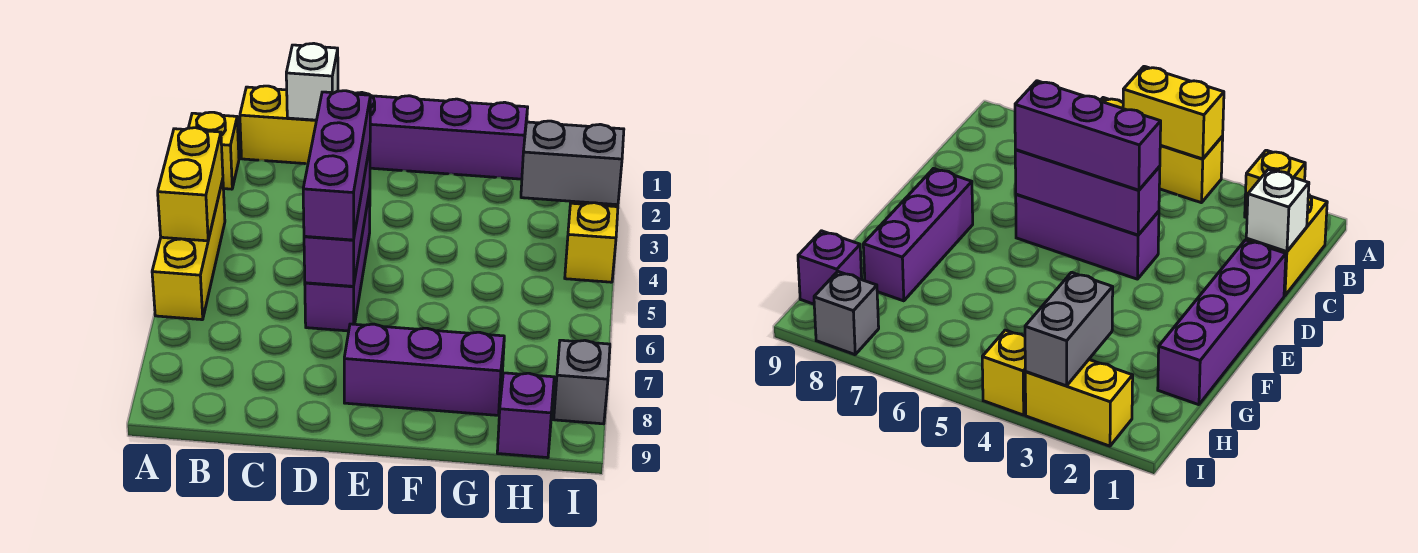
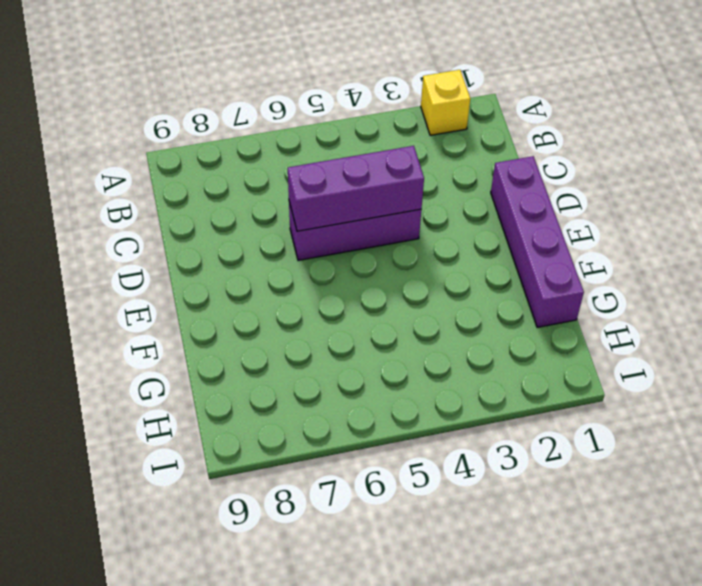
none -> yellow 1x3 brick [152,180,225,320]
none -> yellow 1x2 brick [240,86,317,164]
none -> purple 1x3 brick [344,324,504,415]

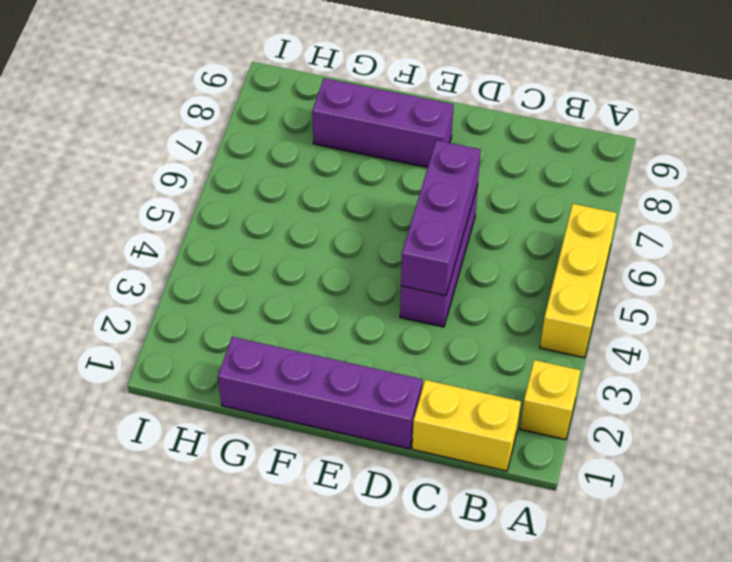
none -> purple 1x1 brick [497,373,554,458]
none -> yellow 1x2 brick [1025,360,1133,446]
none -> yellow 1x1 brick [565,203,618,282]

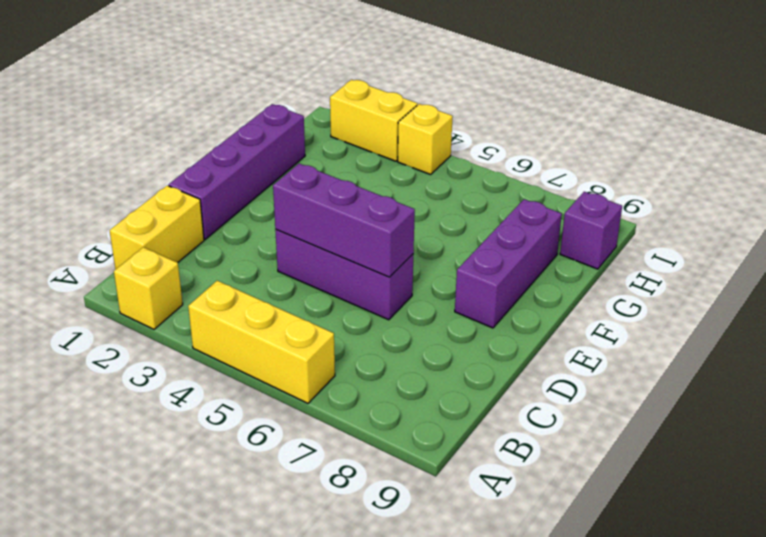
none -> grey 1x1 brick [554,340,610,424]
none -> yellow 1x2 brick [158,128,223,241]
none -> white 1x1 brick [286,43,338,120]

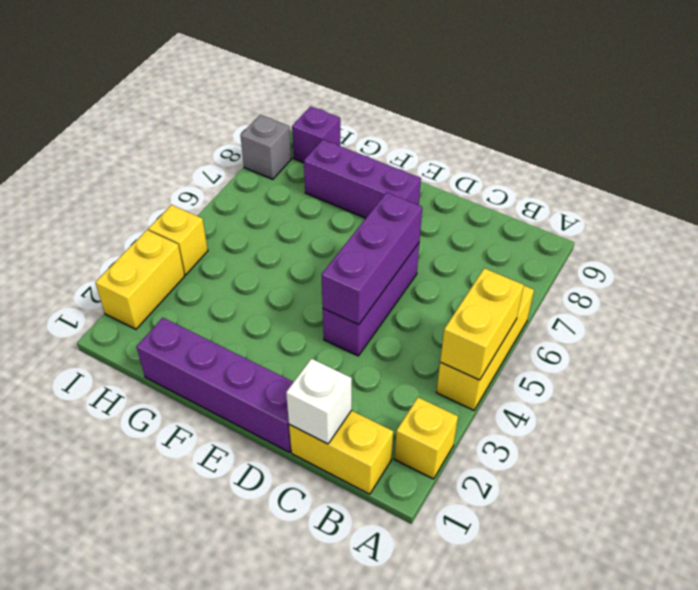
none -> grey 1x2 brick [521,121,624,205]
none -> purple 1x3 brick [303,91,370,240]

